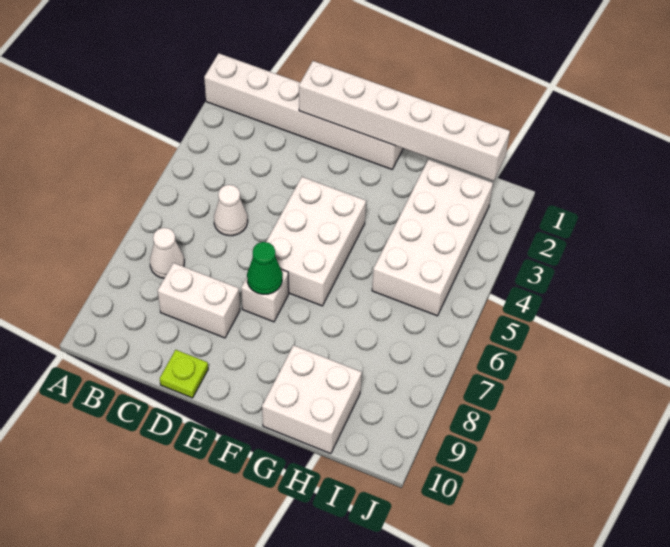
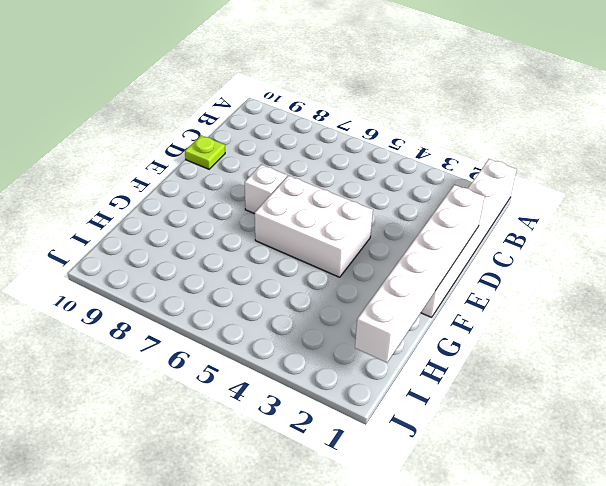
none -> white 1x1 cone [150,228,184,278]
none -> white 1x1 cone [214,185,248,236]

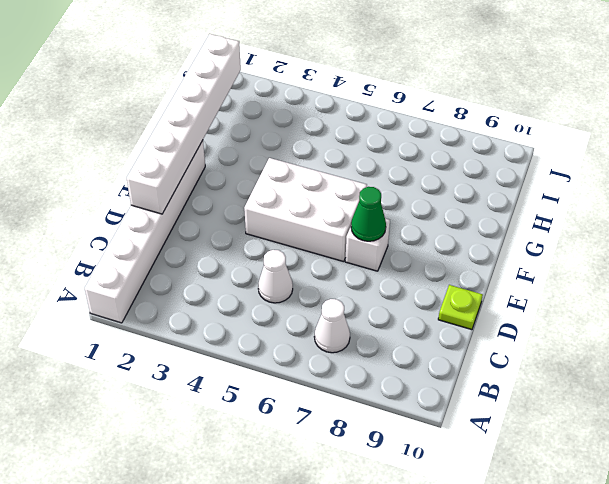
none -> white 1x2 brick [158,263,240,338]
none -> white 2x2 brick [262,345,362,454]

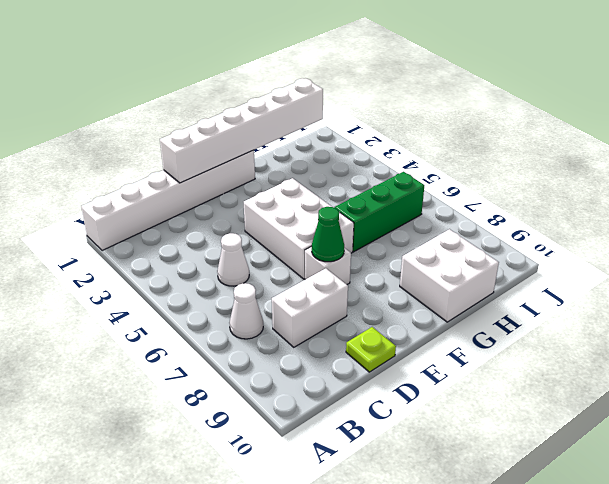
green 1x3 brick [334,172,424,252] -> none
none -> white 2x4 brick [372,159,493,316]

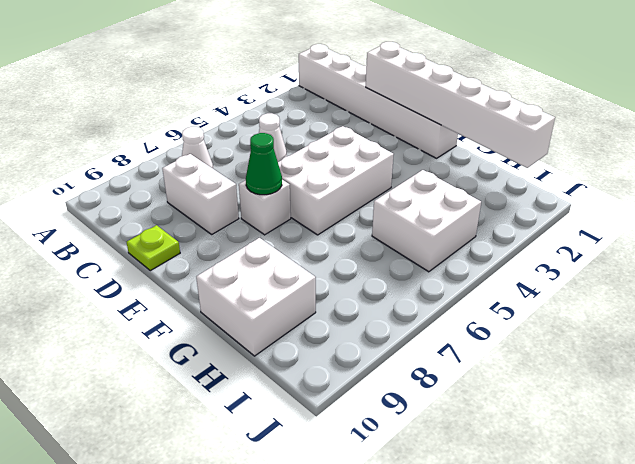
white 2x2 brick [372,170,481,272] -> white 2x4 brick [372,159,493,316]

